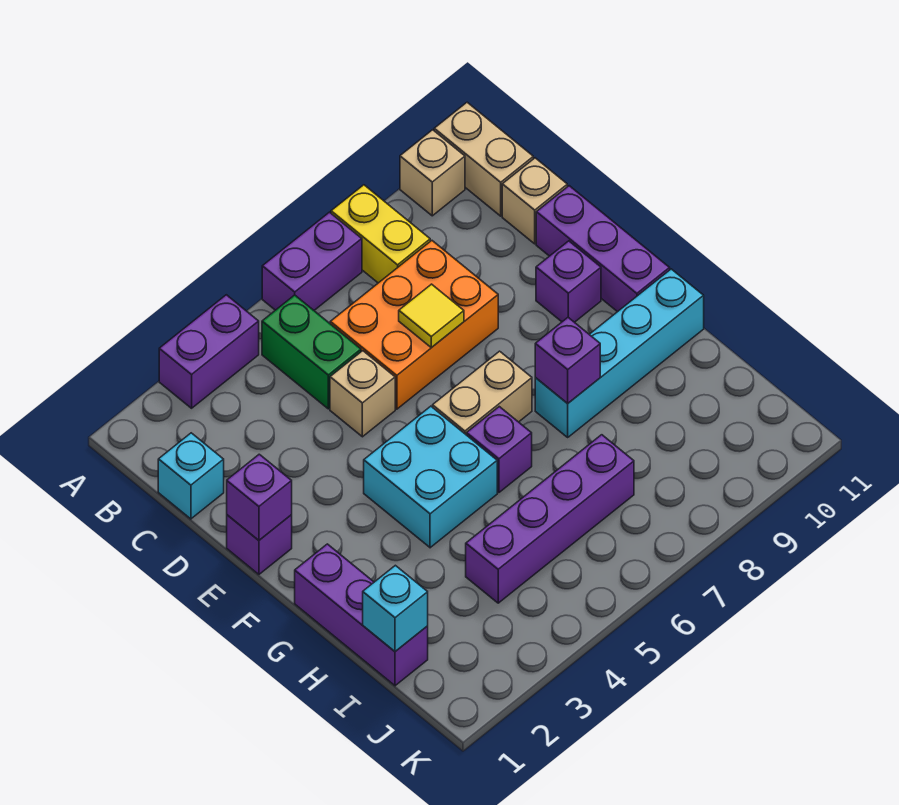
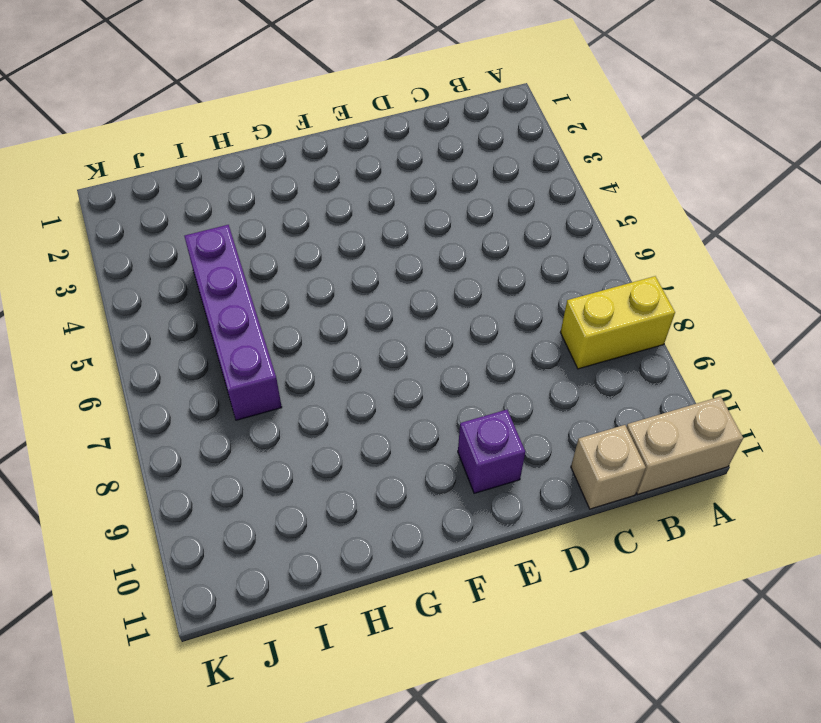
none -> purple 1x2 brick [159,295,259,408]
none -> purple 1x2 brick [262,212,362,310]
none -> tan 1x1 brick [400,130,465,216]

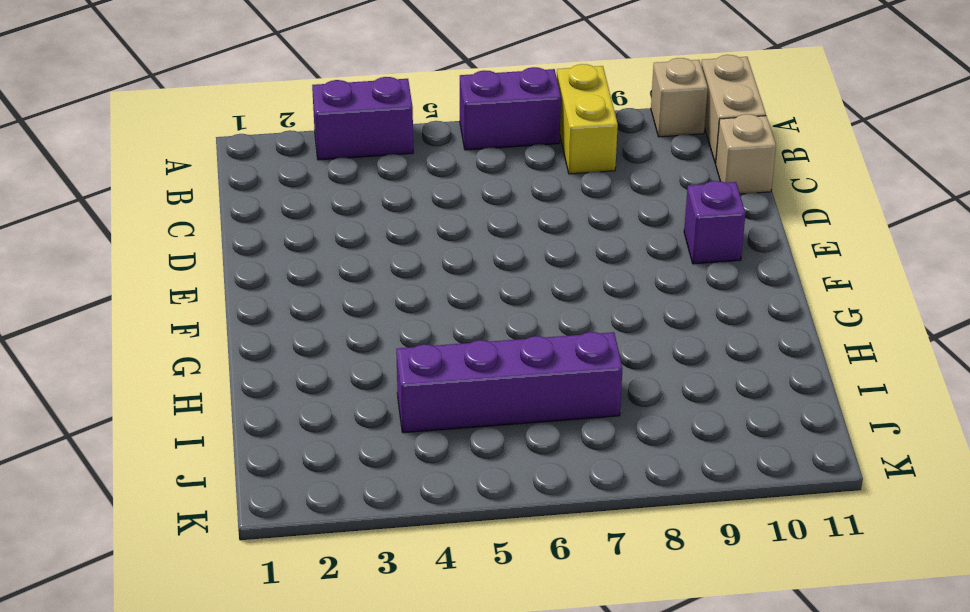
none -> green 1x2 brick [262,295,361,409]
none -> cyan 1x1 brick [158,433,224,519]
none -> orange 2x3 brick [330,241,498,409]

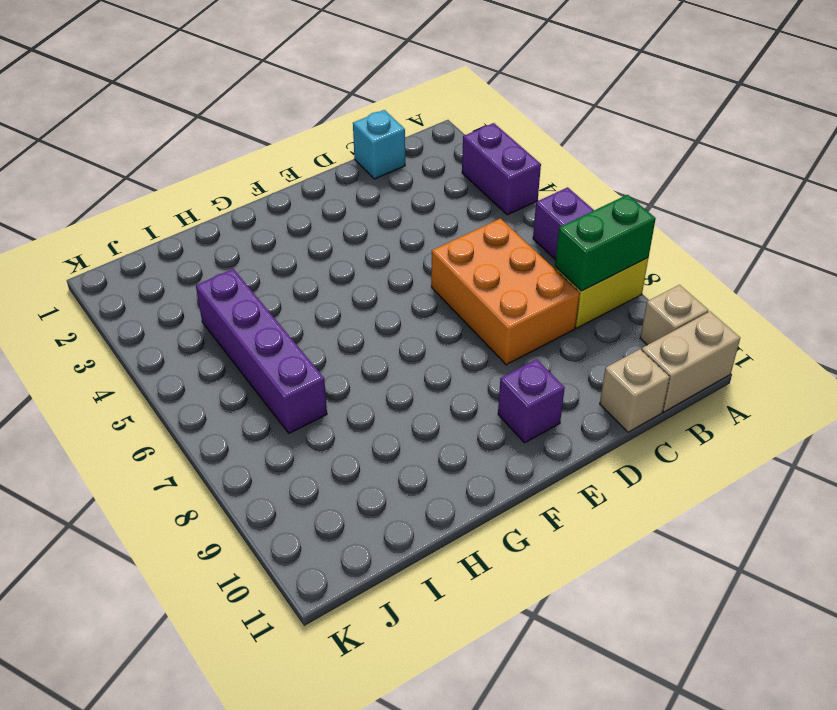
green 1x2 brick [555,195,656,291] -> green 1x2 brick moved to [262,295,361,409]
none -> tan 1x1 brick [330,351,395,437]
none -> purple 1x3 brick [536,186,670,312]
none -> purple 1x1 brick [227,515,292,574]

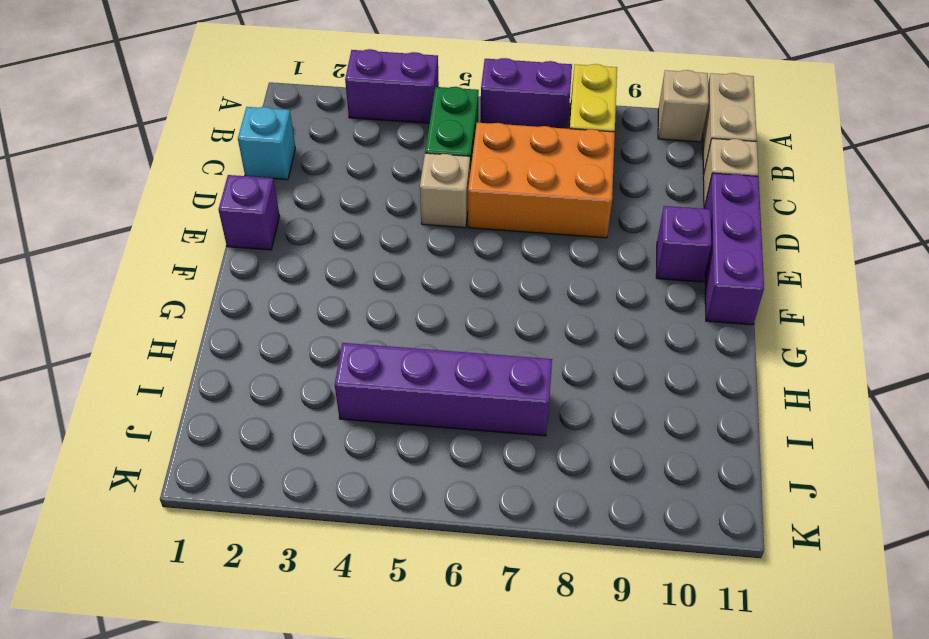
none -> cyan 2x2 brick [364,406,497,548]
none -> tan 1x2 brick [433,351,532,435]
none -> purple 1x3 brick [295,544,428,686]

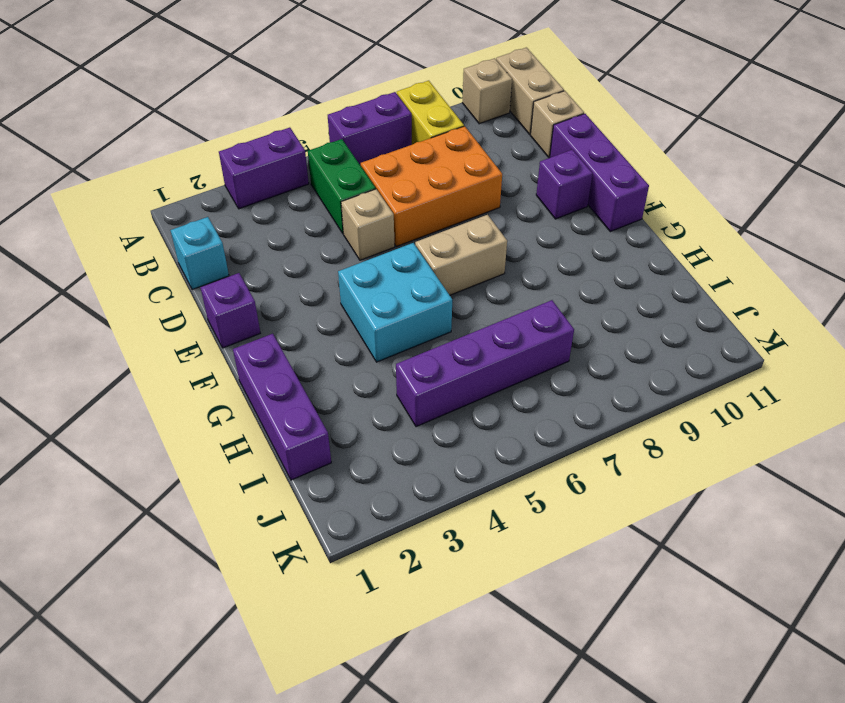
none -> purple 1x1 brick [467,407,532,493]
none -> cyan 1x4 brick [535,269,704,437]
none -> yellow 1x1 tile [399,284,464,348]

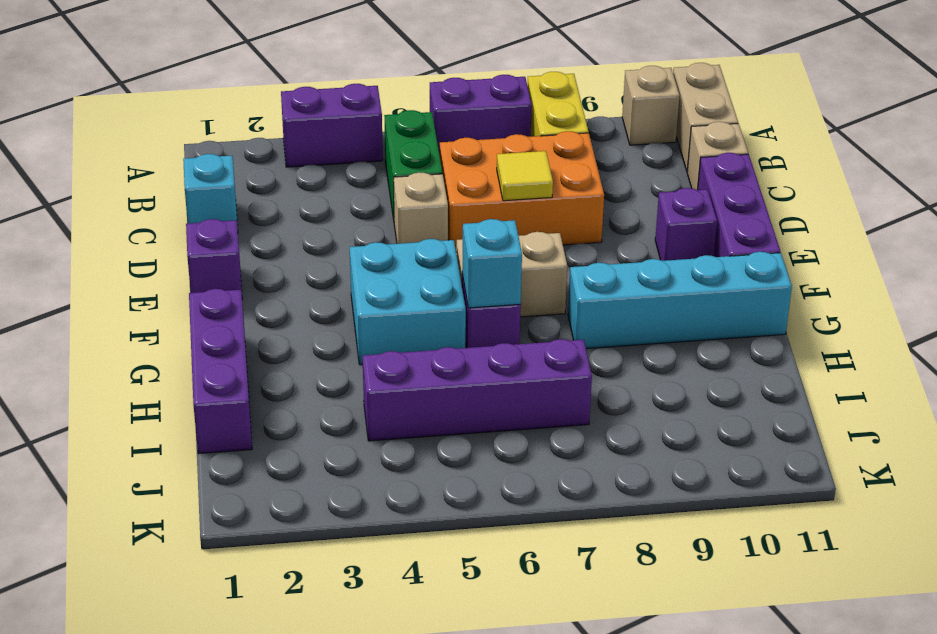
cyan 1x1 brick [462,219,522,308] -> cyan 1x1 brick moved to [363,565,428,651]
none -> purple 1x1 brick [227,454,292,540]
none -> purple 1x1 brick [535,318,600,403]

